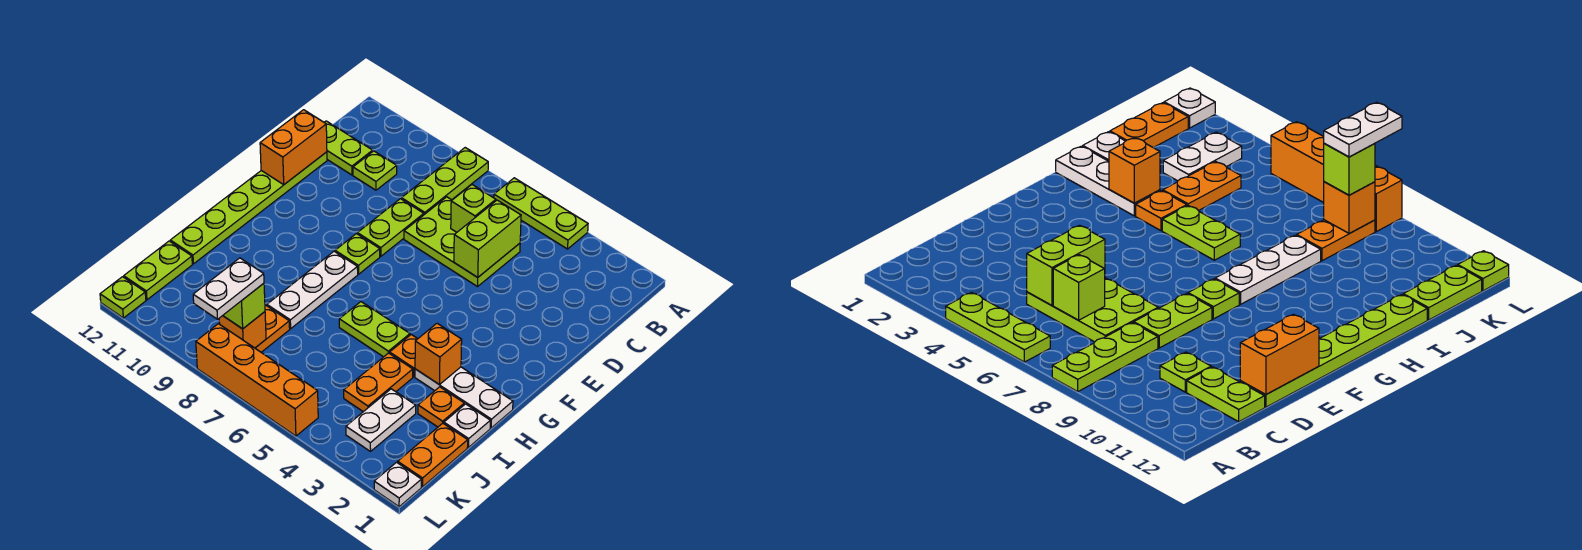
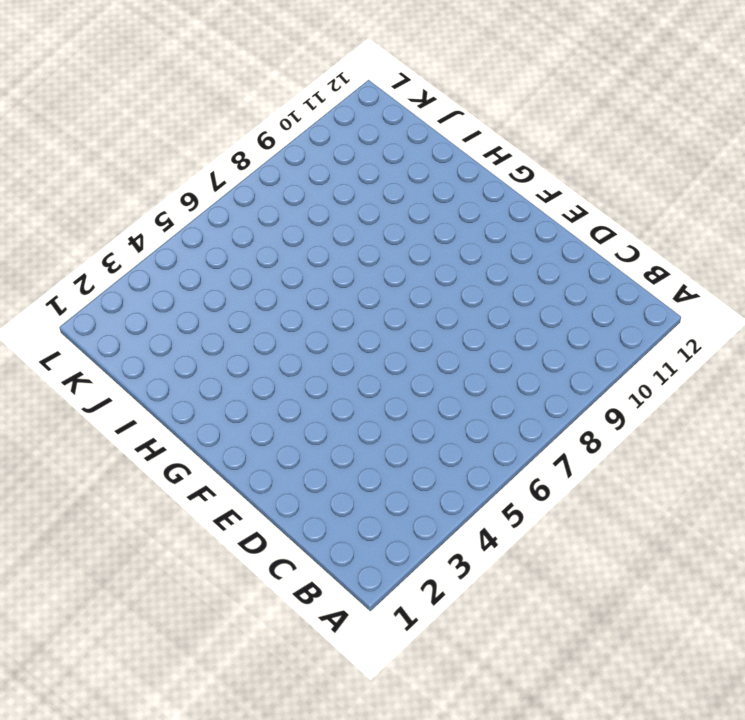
none -> lime 1x3 plate [494,178,588,249]
none -> lime 1x3 plate [402,148,488,215]
none -> lime 2x3 plate [404,197,520,287]

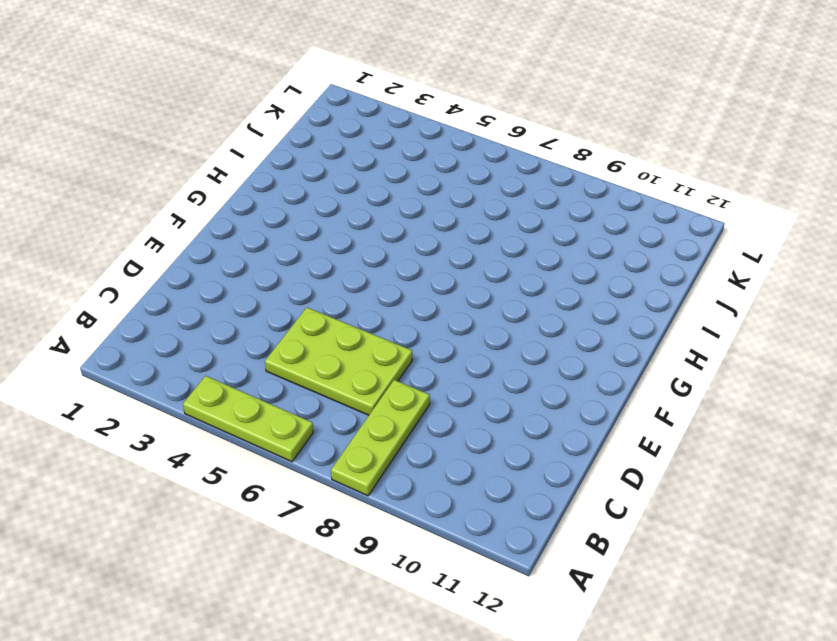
none -> lime 1x1 plate [353,151,397,190]
none -> lime 1x2 plate [324,121,373,175]
none -> lime 1x2 plate [357,199,424,256]

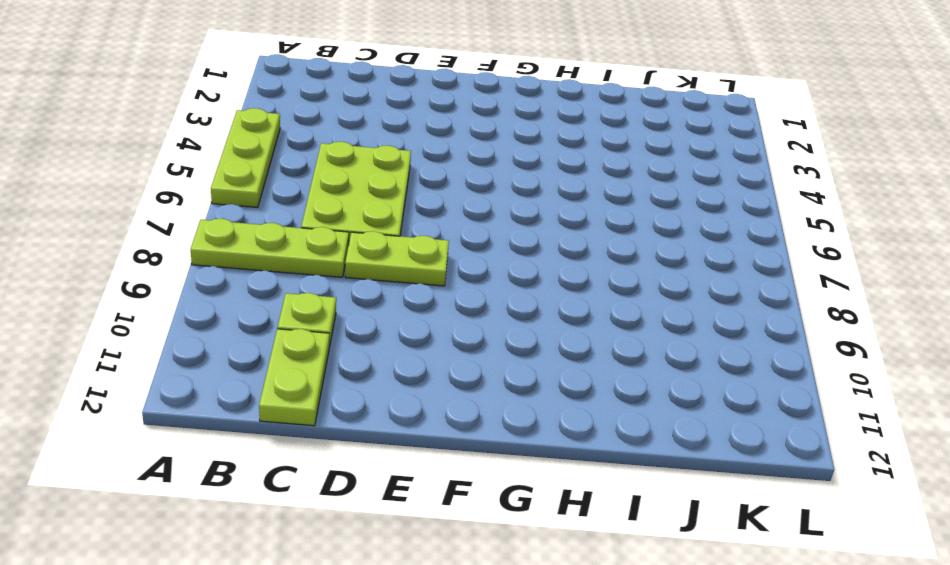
none -> lime 1x6 plate [170,152,327,264]
none -> lime 1x1 plate [335,234,380,274]
none -> white 1x3 plate [267,251,358,329]

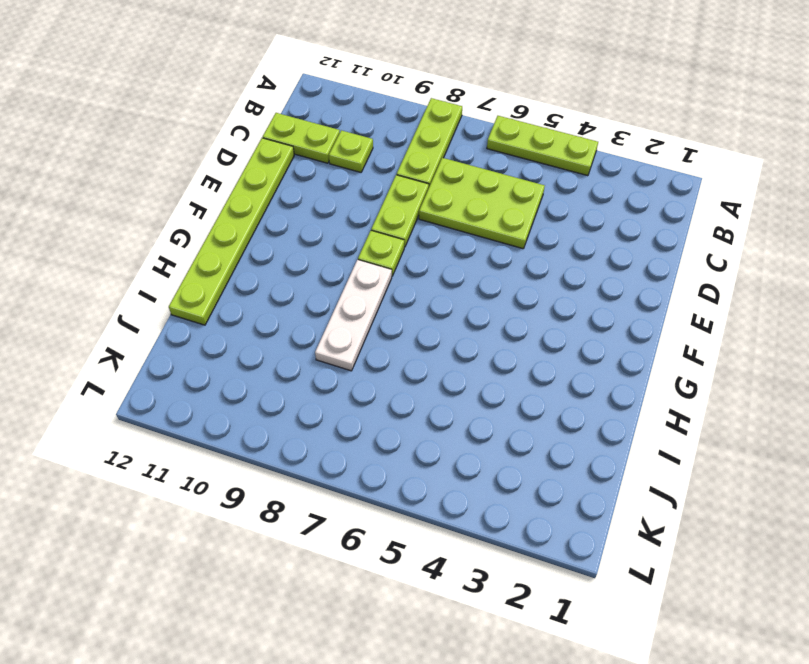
none -> white 1x3 plate [415,367,513,428]
none -> orange 1x1 plate [390,335,418,377]
none -> lime 1x2 plate [339,302,410,357]

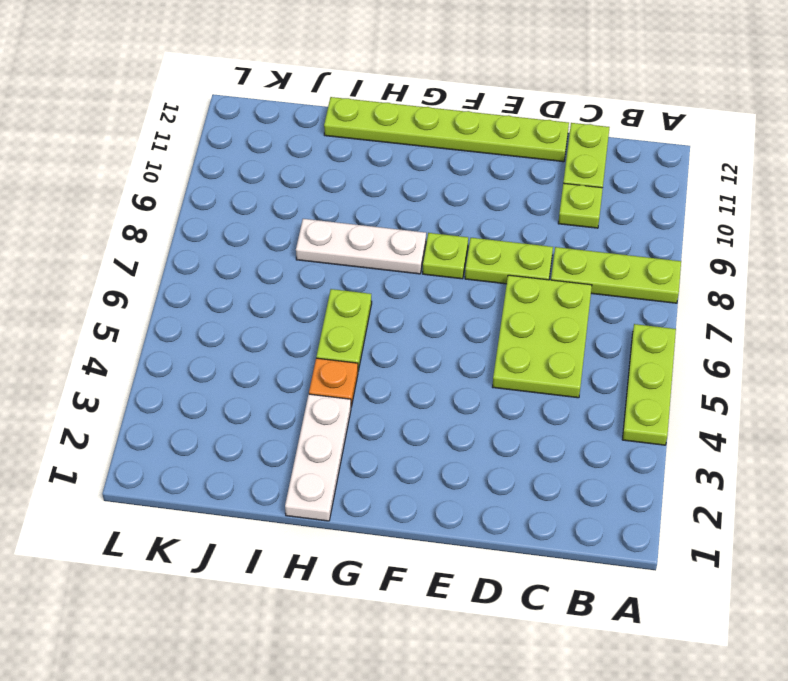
none -> white 1x1 plate [444,404,490,447]
none -> orange 1x1 plate [418,387,464,427]
none -> orange 1x2 plate [344,353,413,412]

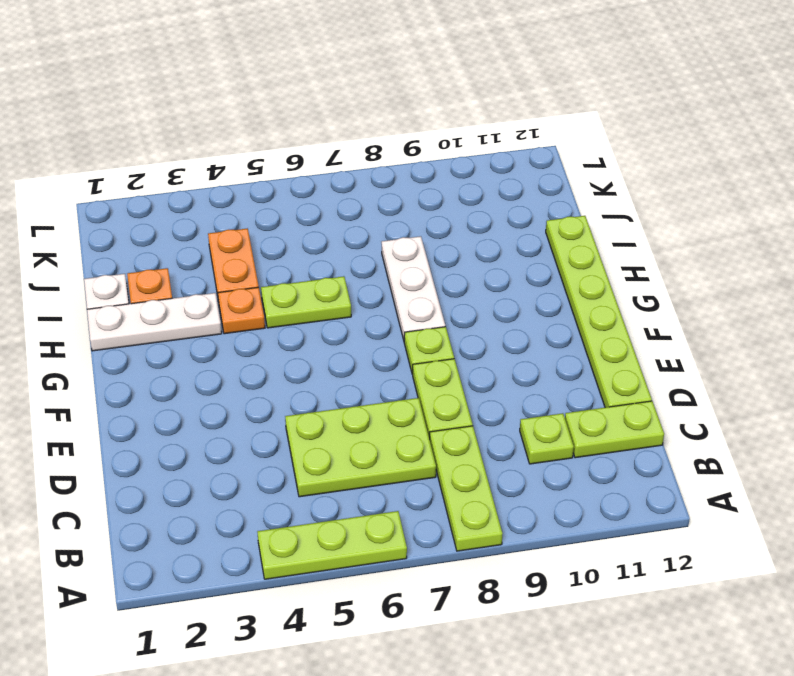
none -> orange 1x2 plate [398,423,468,487]
none -> white 1x2 plate [346,389,416,451]
none -> orange 1x2 plate [255,305,290,352]

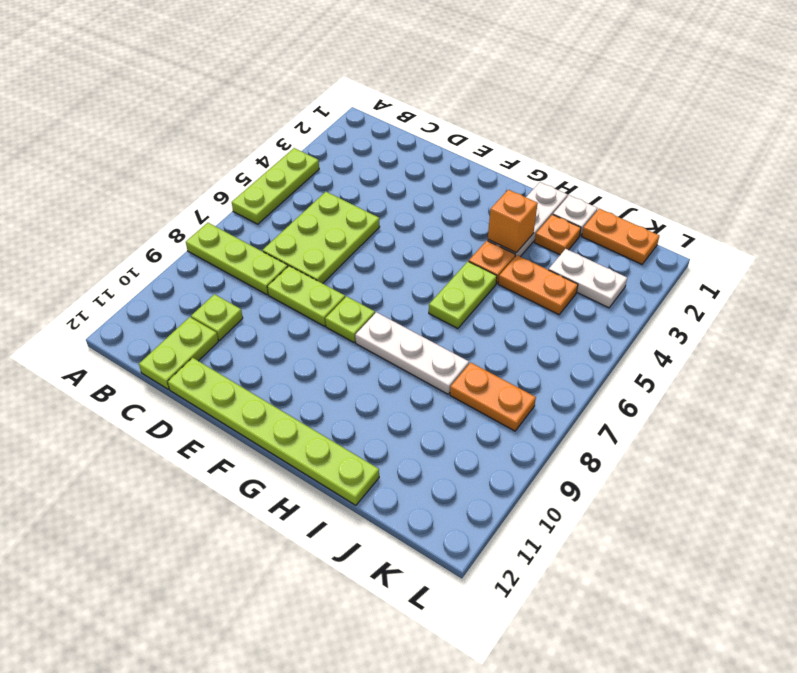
none -> lime 1x2 plate [124,241,192,300]
none -> white 1x1 plate [374,462,421,507]
none -> orange 1x4 brick [196,324,318,436]

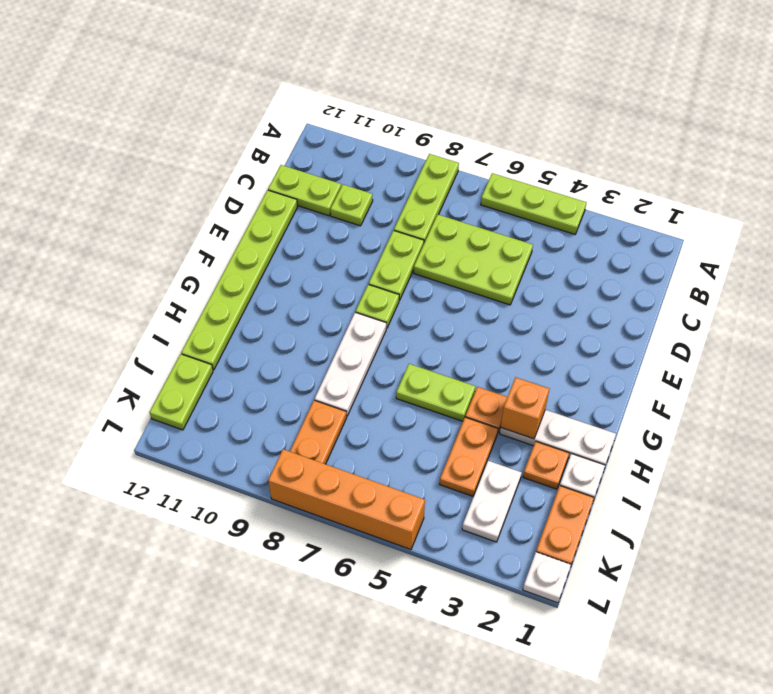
none -> lime 1x1 plate [100,277,146,318]
none -> lime 1x2 brick [454,200,521,277]
none -> lime 1x1 brick [451,185,496,232]

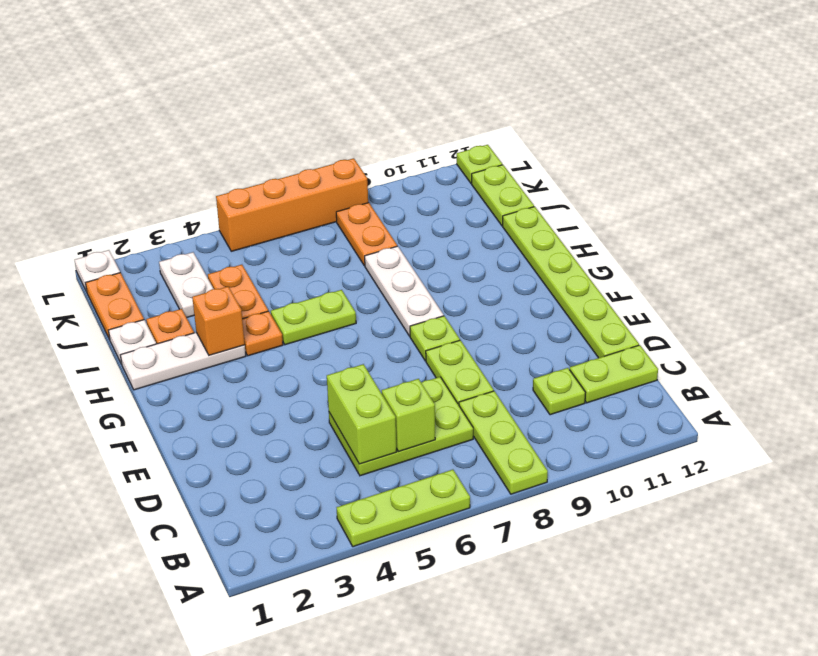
none -> orange 1x2 brick [260,110,327,184]
none -> orange 1x1 brick [219,312,266,348]
none -> lime 1x1 brick [223,283,265,329]

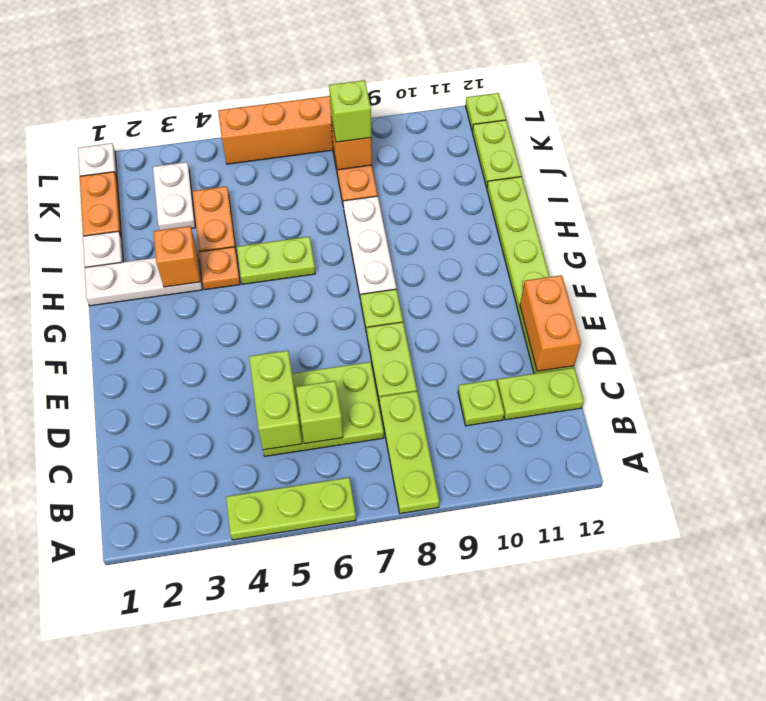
none -> orange 1x1 plate [418,387,464,427]
none -> white 1x2 plate [193,258,264,319]

